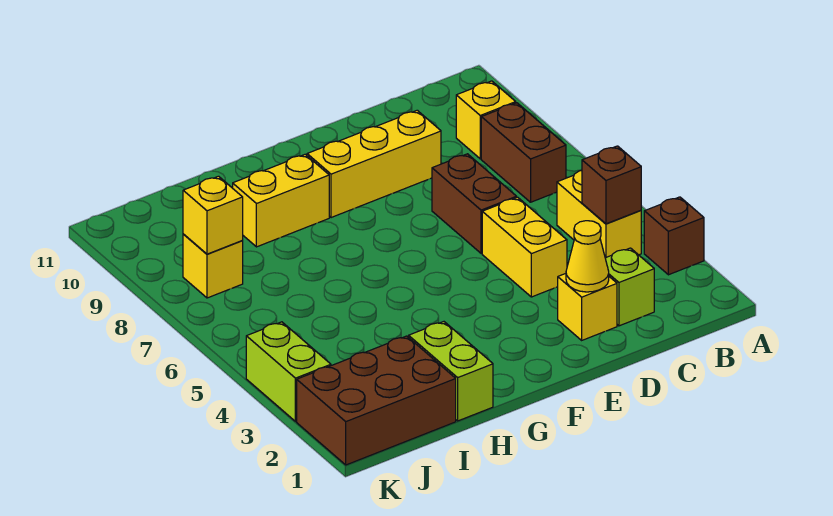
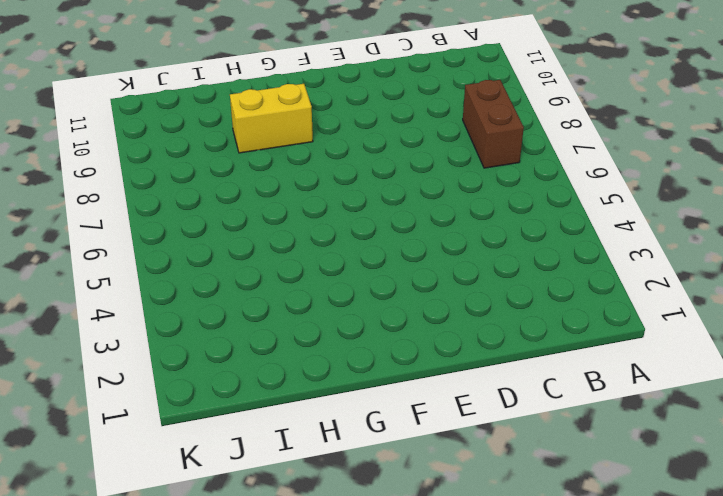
none -> brown 1x1 brick [644,197,704,275]
none -> yellow 1x2 brick [557,171,641,258]
none -> yellow 1x1 brick [456,81,516,159]

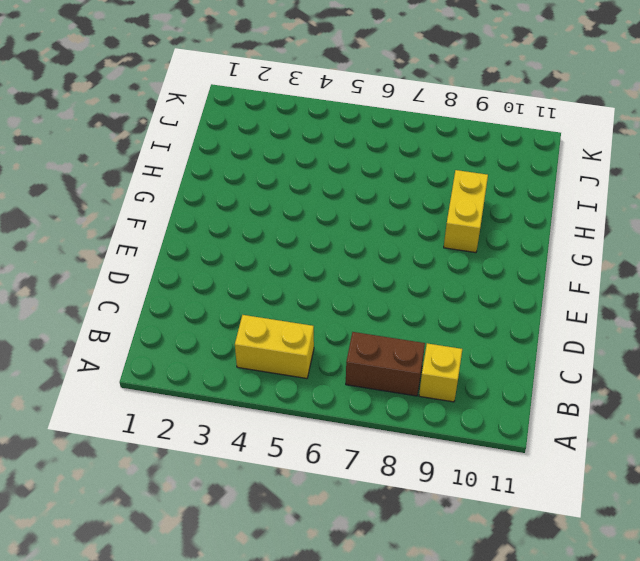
none -> brown 1x1 brick [644,197,704,275]
none -> lime 1x1 brick [605,248,654,326]
none -> yellow 1x1 brick [558,274,617,340]

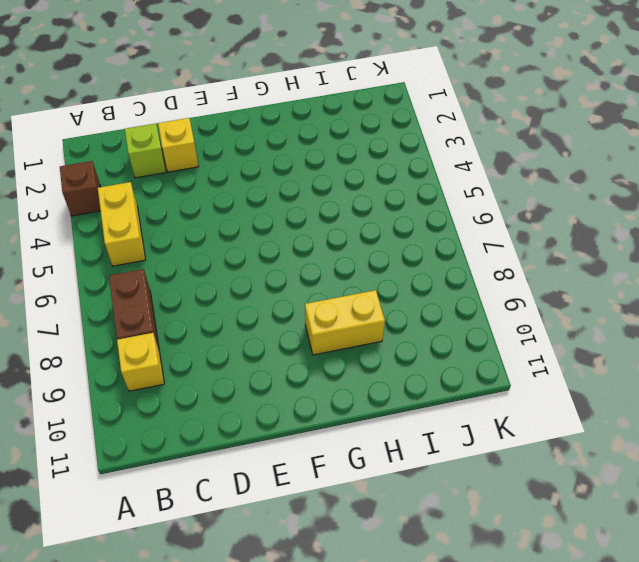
none -> yellow 1x2 brick [482,197,567,297]
none -> brown 1x2 brick [432,154,517,253]
none -> yellow 1x3 brick [307,110,441,218]

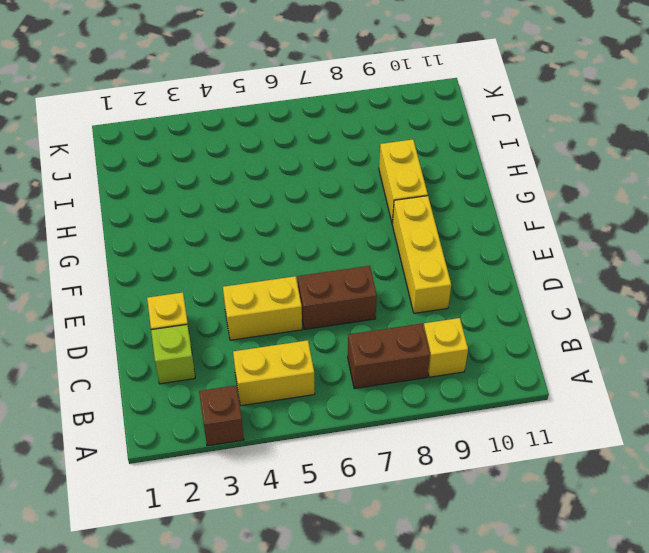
none -> lime 1x2 brick [409,322,493,421]
none -> brown 2x3 brick [297,336,456,465]
none -> yellow 1x1 brick [183,234,243,298]

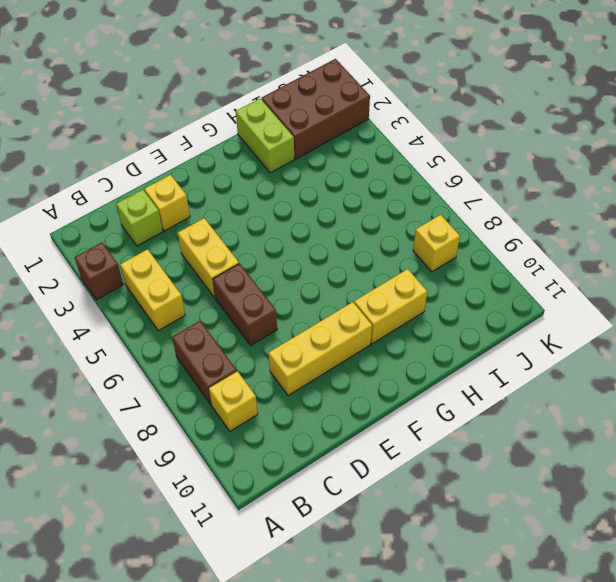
none -> lime 1x2 brick [246,322,331,421]
none -> brown 1x1 brick [582,146,641,224]
none -> yellow 1x1 cone [566,221,609,292]

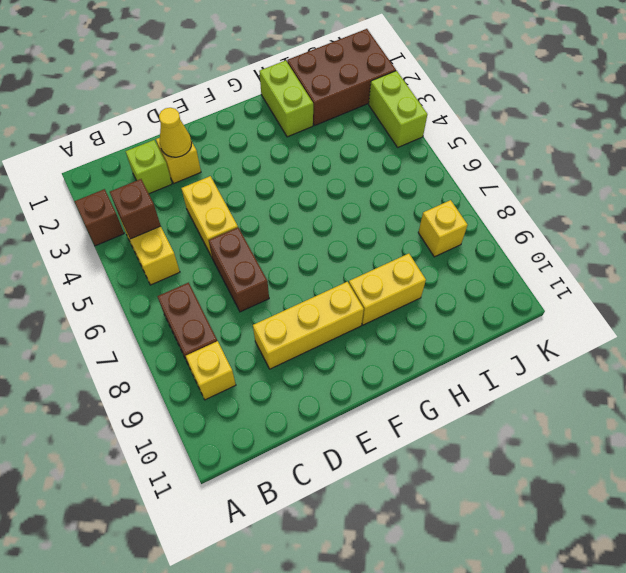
none -> yellow 1x1 brick [183,176,243,254]

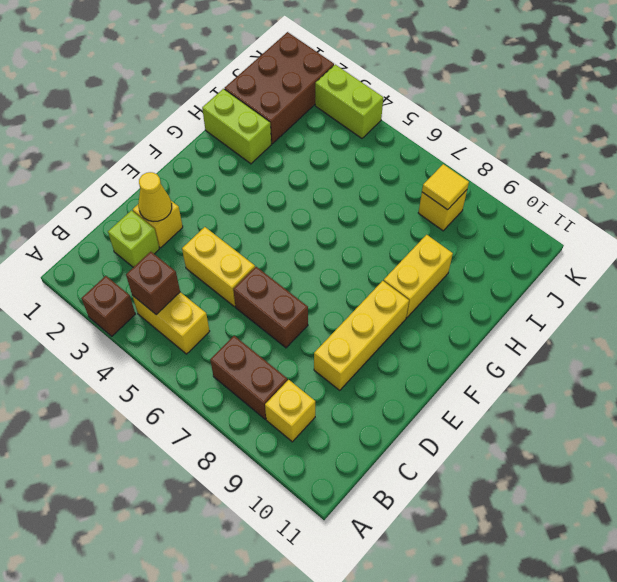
yellow 1x1 tile [422,164,469,210] -> yellow 1x1 brick [183,176,243,254]

